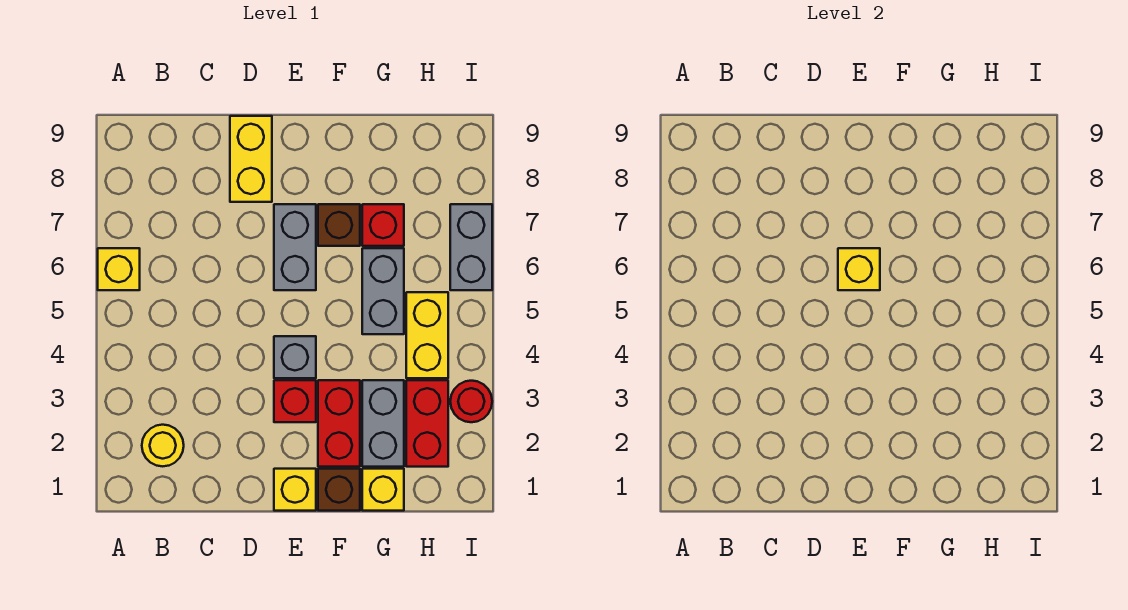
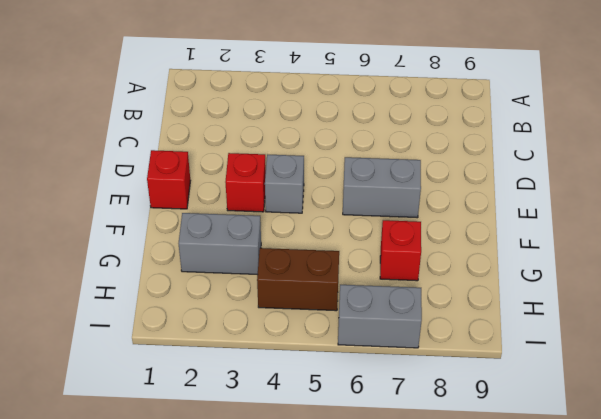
red 1x1 brick [147,150,191,209] -> yellow 1x1 brick [274,469,316,511]
brown 1x2 brick [257,248,339,311] -> yellow 1x2 brick [406,292,448,378]
none -> yellow 1x1 brick [98,248,140,290]
none -> yellow 1x1 round brick [142,425,184,466]
none -> yellow 1x2 brick [230,116,272,202]

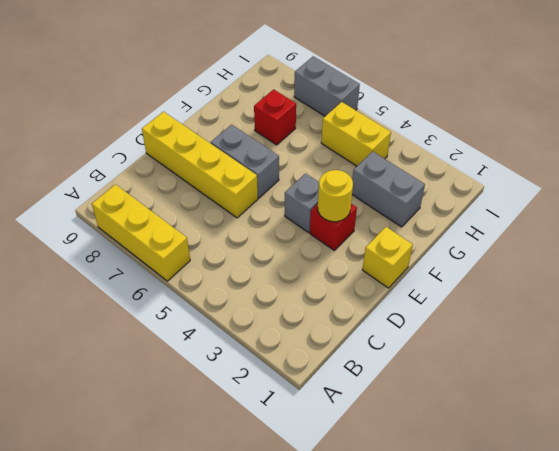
yellow 1x3 brick [92,184,190,281] -> yellow 1x1 brick [98,248,140,290]
yellow 1x4 brick [142,112,258,218] -> yellow 1x2 brick [230,116,272,202]
yellow 1x1 round brick [318,170,353,222] -> yellow 1x1 round brick moved to [142,425,184,466]
none -> brown 1x1 brick [318,469,360,511]
none -> red 1x2 brick [318,380,360,467]
none -> brown 1x1 brick [318,204,360,246]

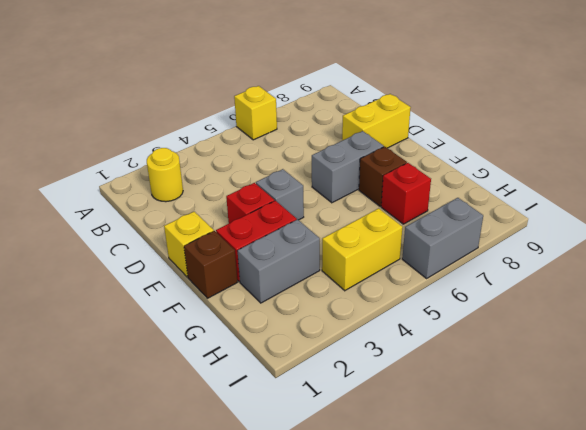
none -> yellow 1x1 brick [362,469,404,511]
none -> grey 1x2 brick [362,248,404,334]
none -> red 1x2 brick [406,380,448,467]

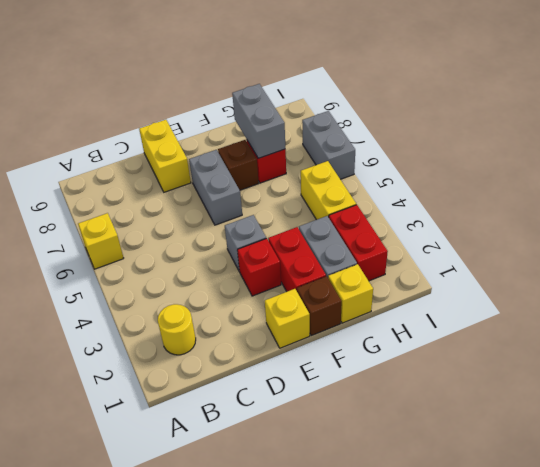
grey 1x2 brick [232,84,285,158] -> grey 1x2 brick moved to [362,248,404,334]
none -> red 1x1 round brick [450,381,492,422]
none -> yellow 1x1 brick [838,248,880,290]

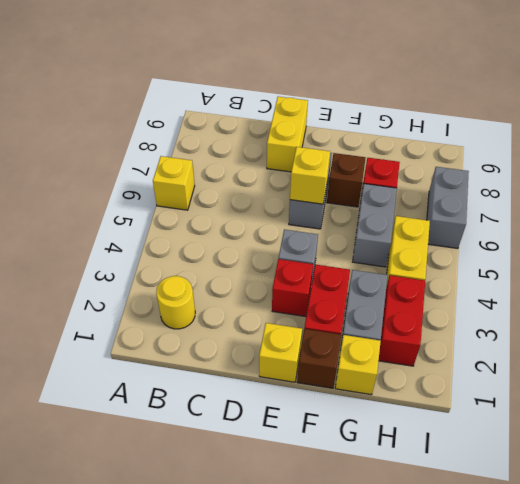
none -> red 1x1 round brick [450,381,492,422]

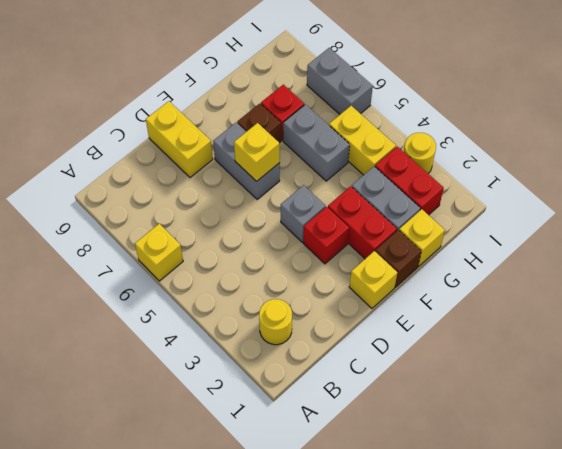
yellow 1x1 round brick [404,133,436,174] -> red 1x1 round brick [450,381,492,422]

